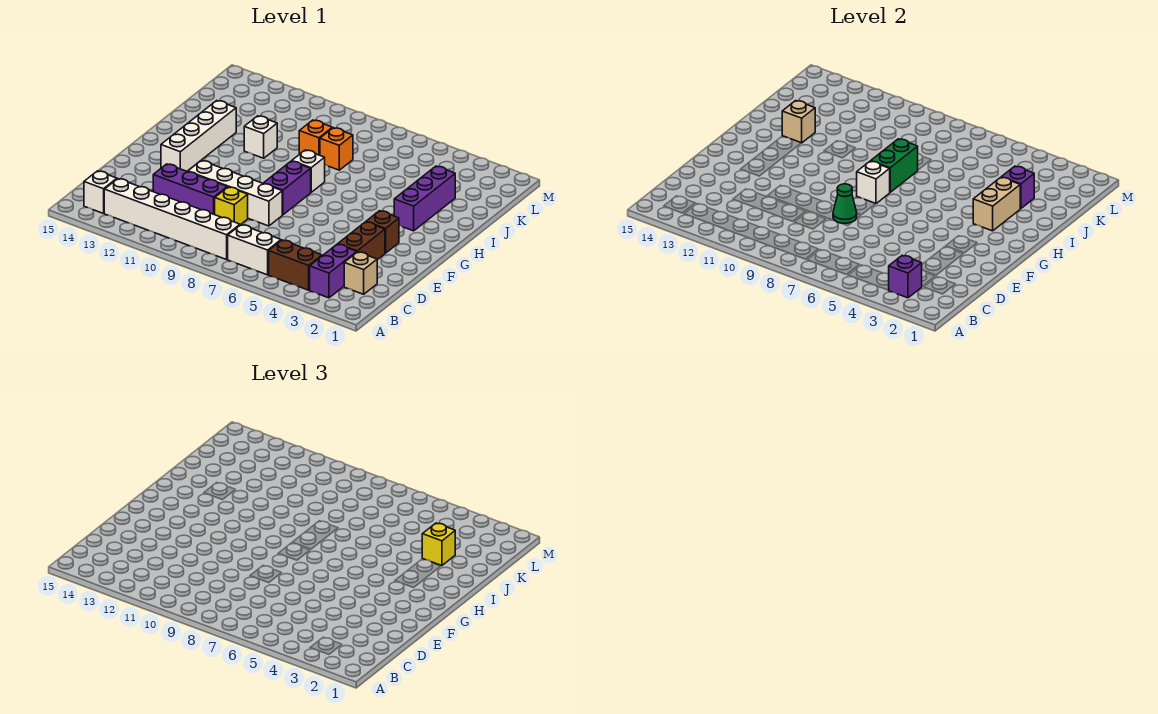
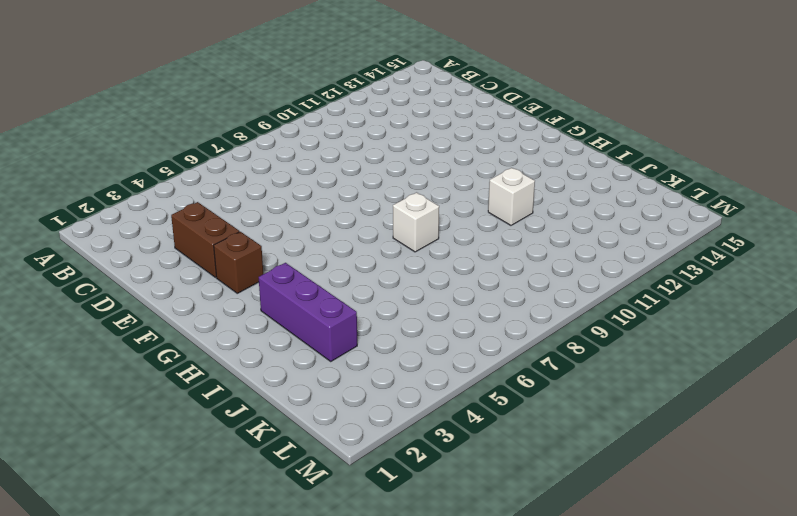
none -> purple 1x2 brick [310,244,357,298]
none -> brown 1x2 brick [269,240,322,290]
none -> white 1x2 brick [228,225,281,275]

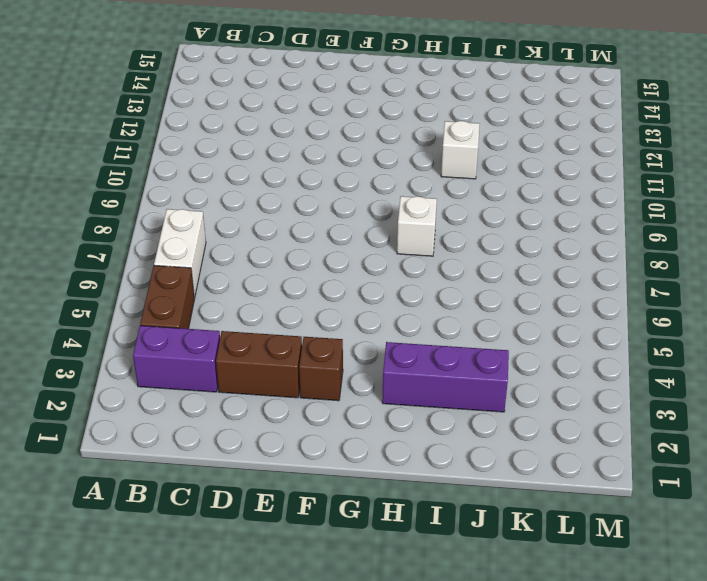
none -> white 1x6 brick [104,179,240,260]
none -> white 1x1 brick [84,171,117,213]
none -> tan 1x1 brick [344,252,377,294]

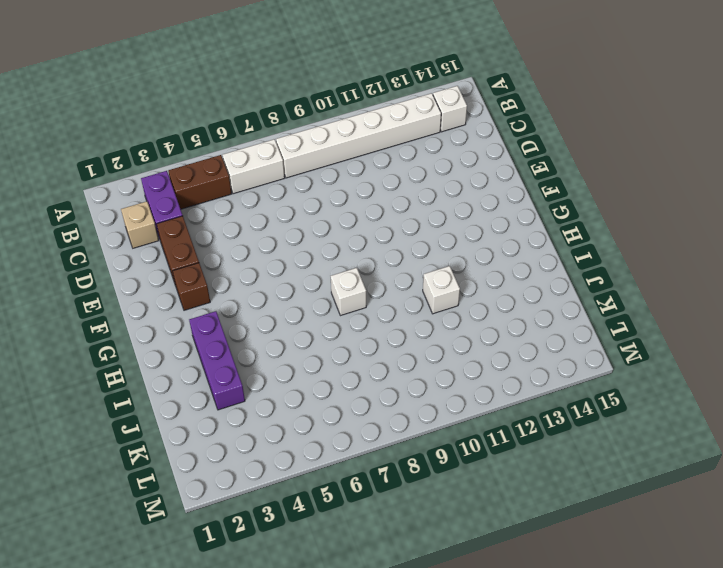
none -> yellow 1x1 brick [215,187,248,225]
none -> purple 1x3 brick [153,164,227,215]
none -> white 1x4 brick [188,160,282,226]

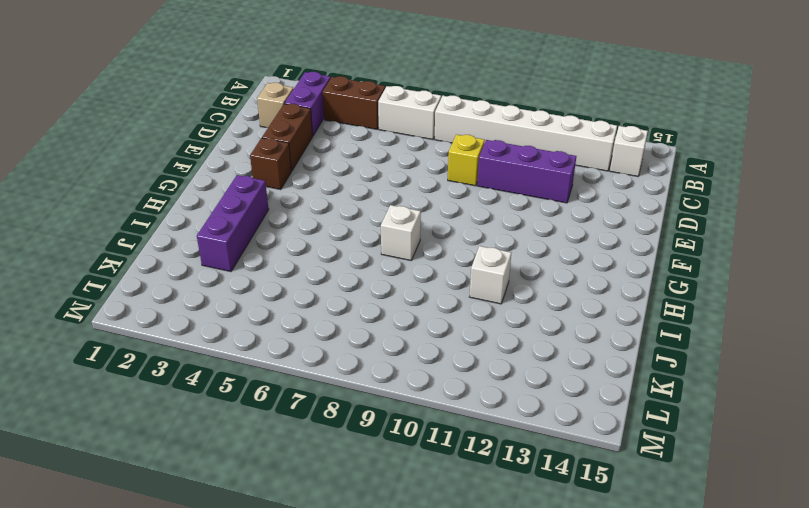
none -> white 1x4 brick [188,160,282,226]
none -> purple 1x2 brick [263,161,311,215]
none -> white 1x4 brick [161,101,236,171]

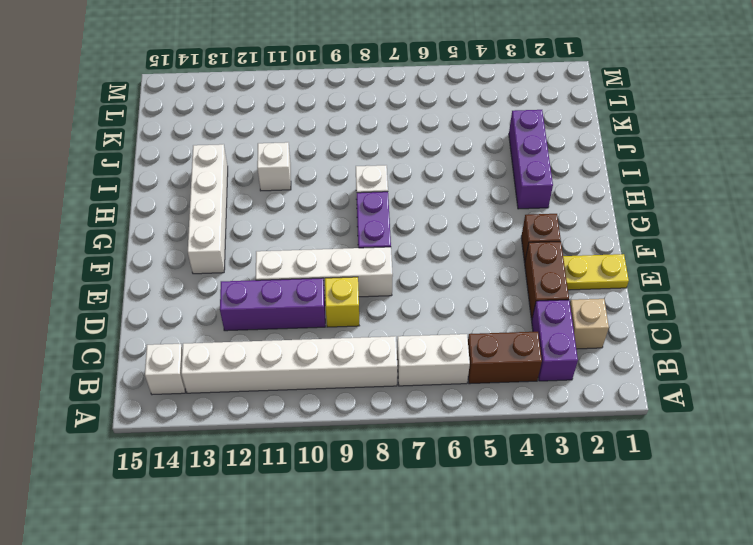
yellow 1x2 plate [563,254,629,290] -> none
none -> orange 1x1 brick [320,128,353,170]
none -> orange 1x1 brick [299,120,332,155]
none -> purple 1x1 brick [889,255,922,298]

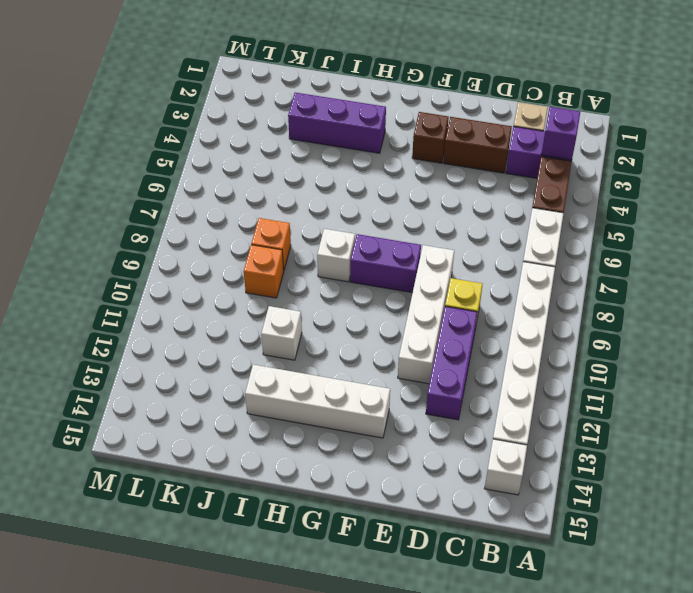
none -> green 1x1 cone [833,184,857,223]
none -> white 1x1 brick [857,161,890,204]
none -> tan 1x2 brick [973,177,1020,231]

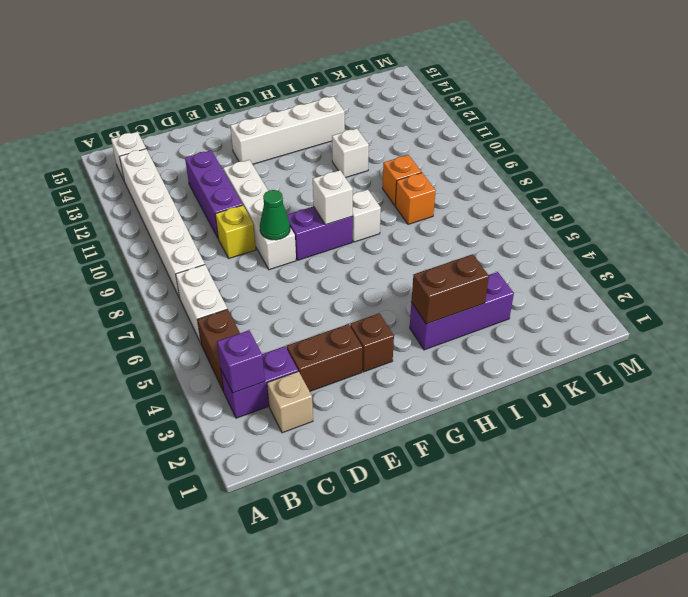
brown 1x2 brick [411,254,489,324] -> tan 1x2 brick [973,177,1020,231]
none -> green 1x2 brick [871,139,918,192]
none -> tan 1x1 brick [782,101,815,143]
none -> purple 1x1 brick [1002,166,1034,209]

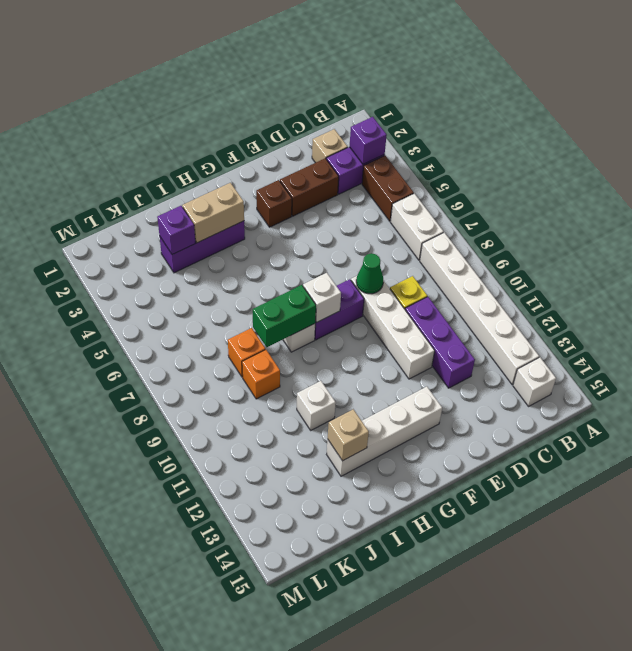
none -> yellow 1x1 brick [422,523,455,566]

